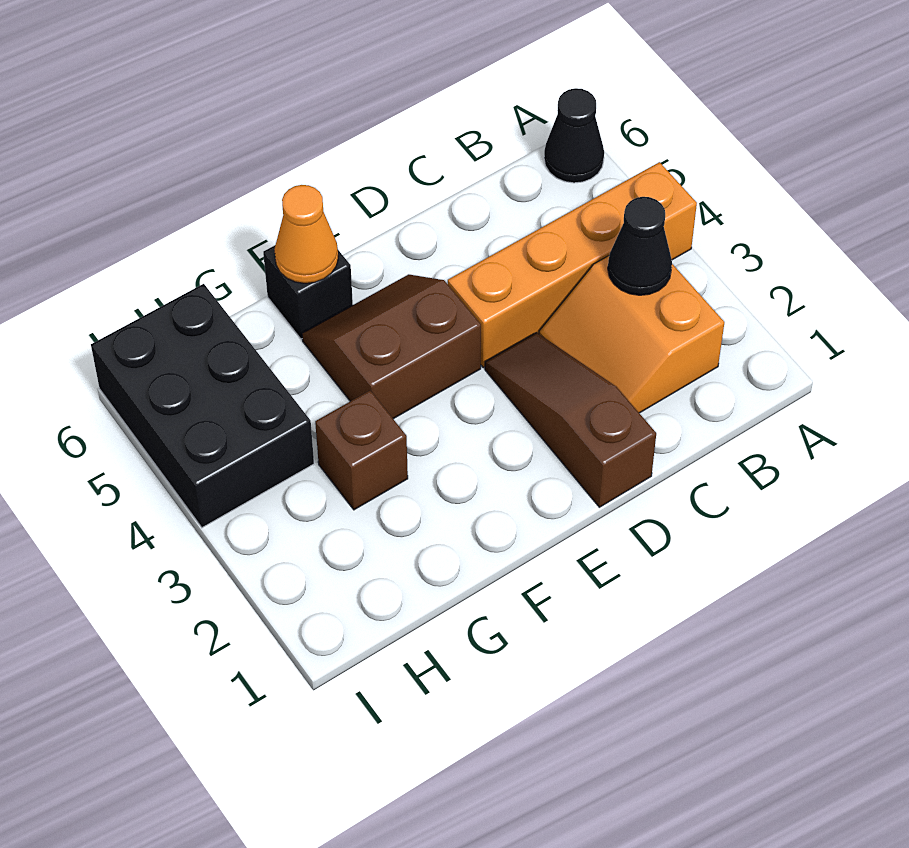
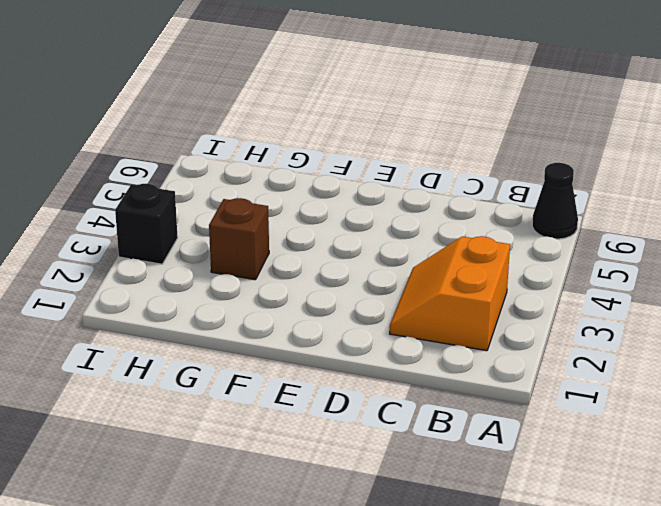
black 1x1 brick [115,184,178,264] -> black 1x1 brick moved to [263,245,353,339]
none -> orange 1x4 brick [448,162,697,367]
none -> brown 1x3 slope [485,333,656,507]

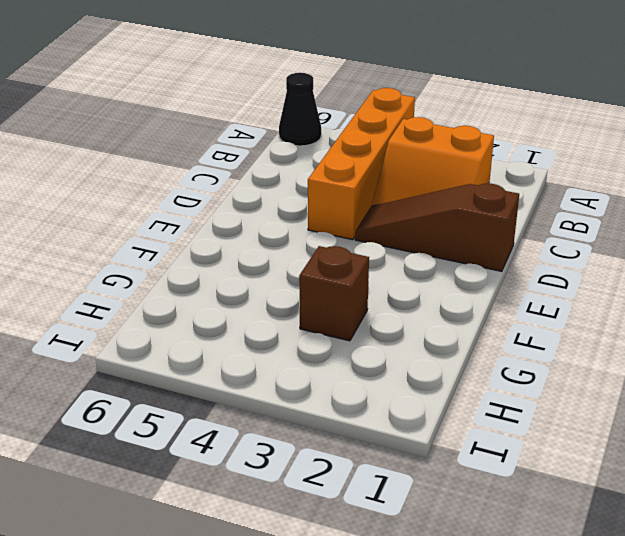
none -> brown 2x2 slope [302,274,481,419]
none -> black 1x1 brick [263,245,353,339]

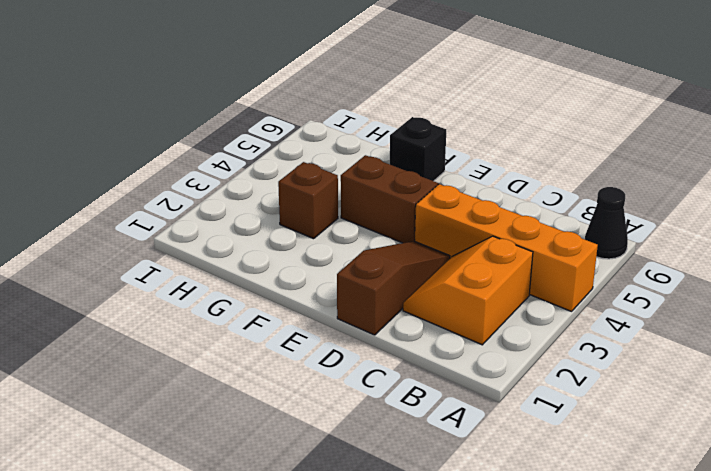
none -> black 2x3 brick [91,284,314,528]
none -> black 1x1 cone [608,197,672,295]

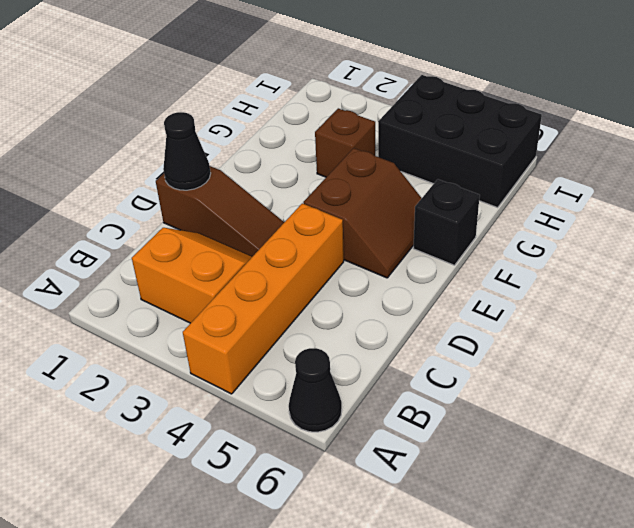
black 1x1 cone [163,112,211,190] -> black 1x1 cone moved to [608,197,672,295]
none -> orange 1x1 cone [274,185,338,283]

